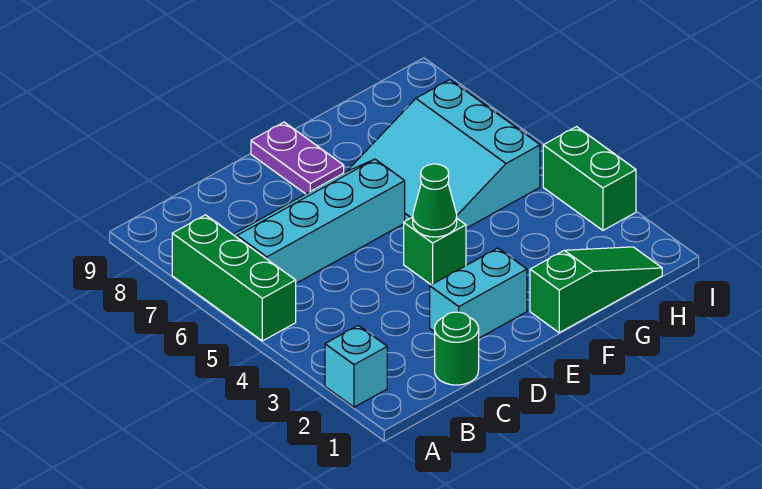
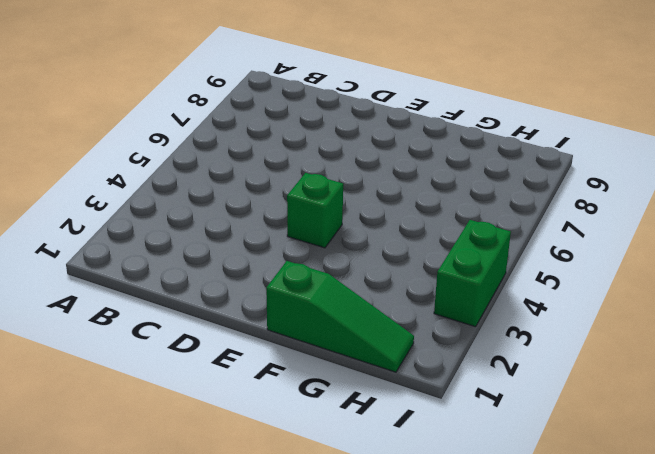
none -> cyan 1x1 brick [325,326,387,407]
none -> green 1x3 brick [172,215,296,341]

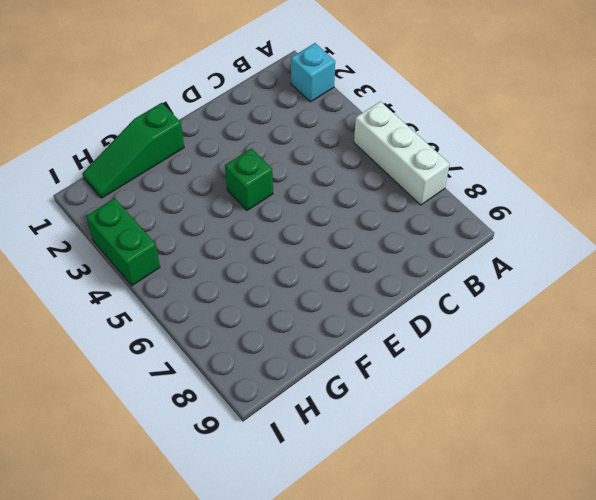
white 1x3 brick [354,101,449,205] -> green 1x3 brick [172,215,296,341]
none -> cyan 2x4 slope [233,159,405,283]
none -> green 1x1 round brick [435,312,479,385]

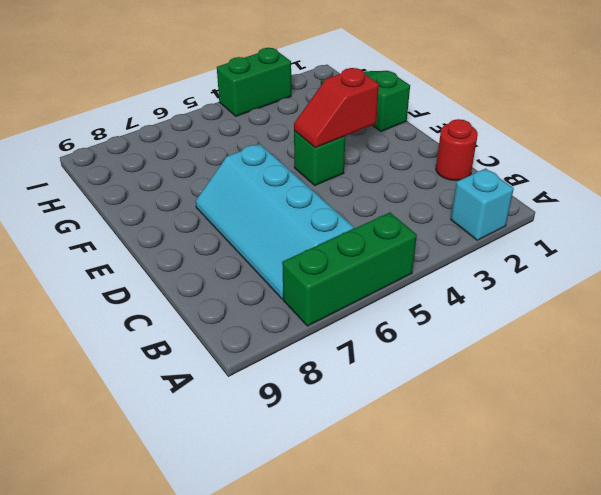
red 1x1 round brick [436,119,478,180] -> green 1x1 round brick [435,312,479,385]
red 1x2 slope [294,68,379,148] -> green 1x1 cone [413,164,457,237]
none -> cyan 1x2 brick [430,248,527,338]
none -> purple 1x2 plate [251,122,344,194]

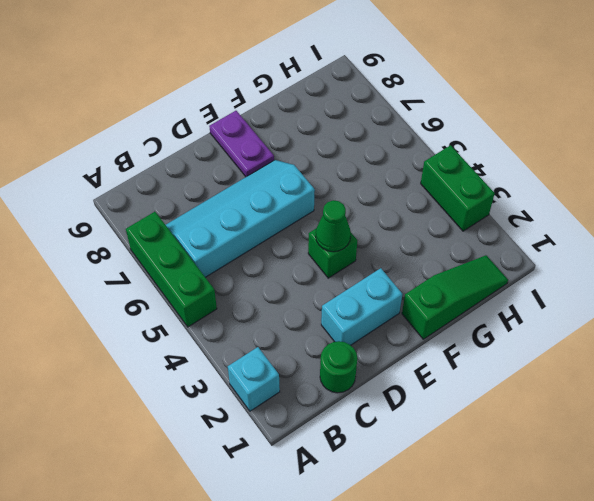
none -> cyan 3x3 slope [348,80,540,228]

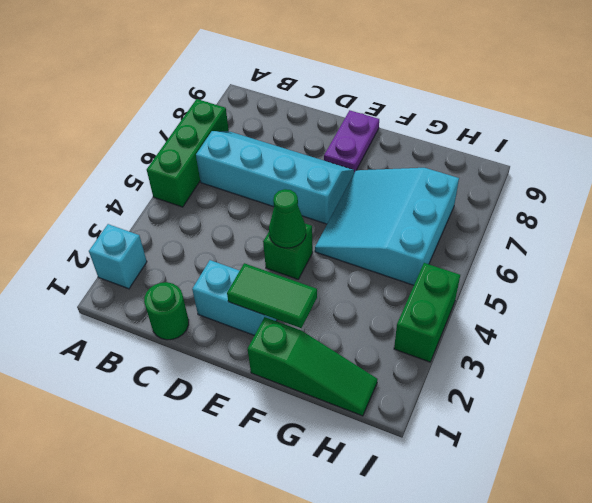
green 1x2 tile [227,263,317,328] -> none

